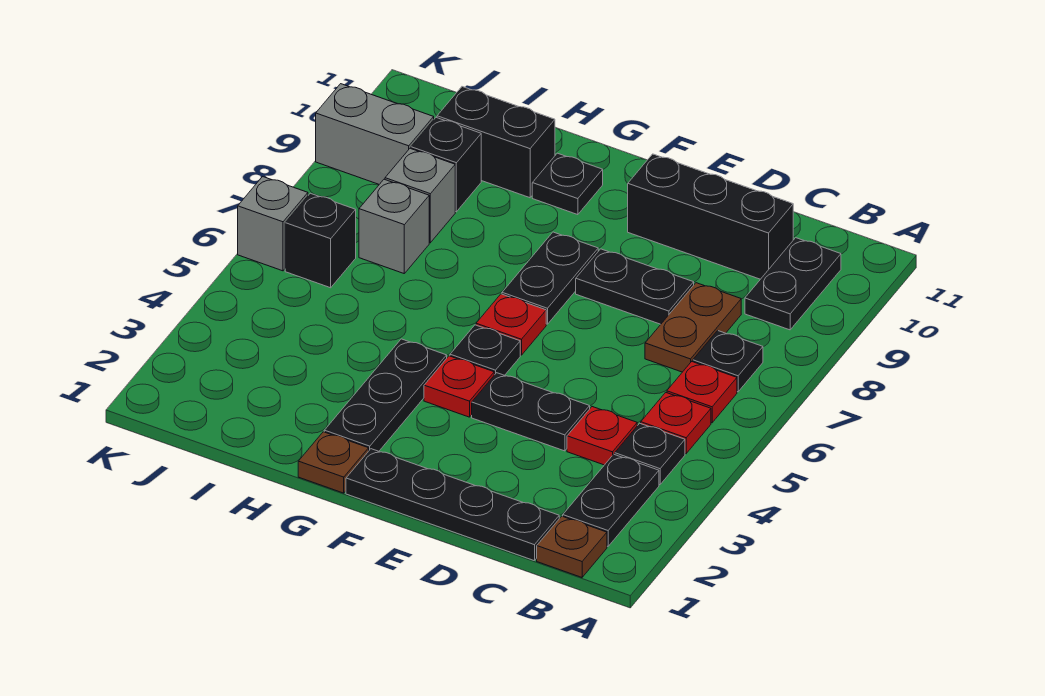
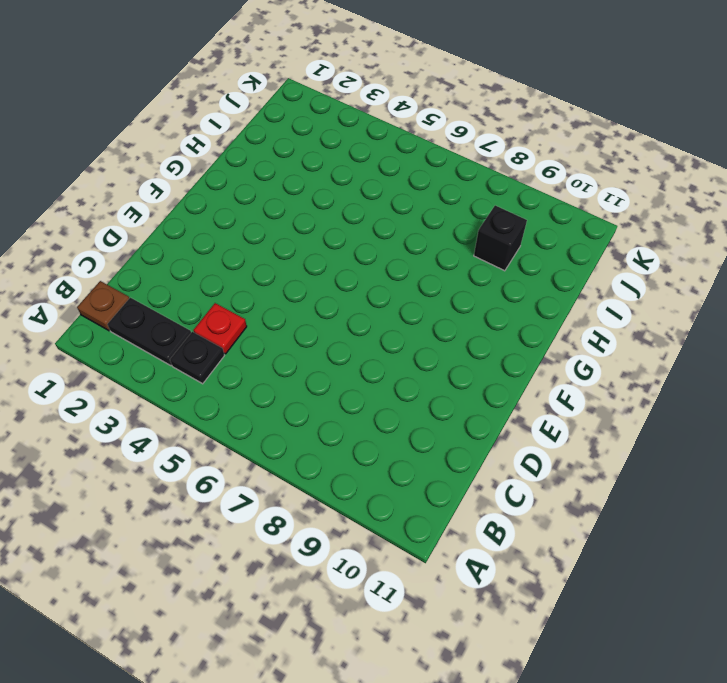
none -> red 1x1 plate [641,392,711,454]
none -> red 1x1 plate [667,362,737,423]
none -> black 1x1 plate [693,331,763,392]

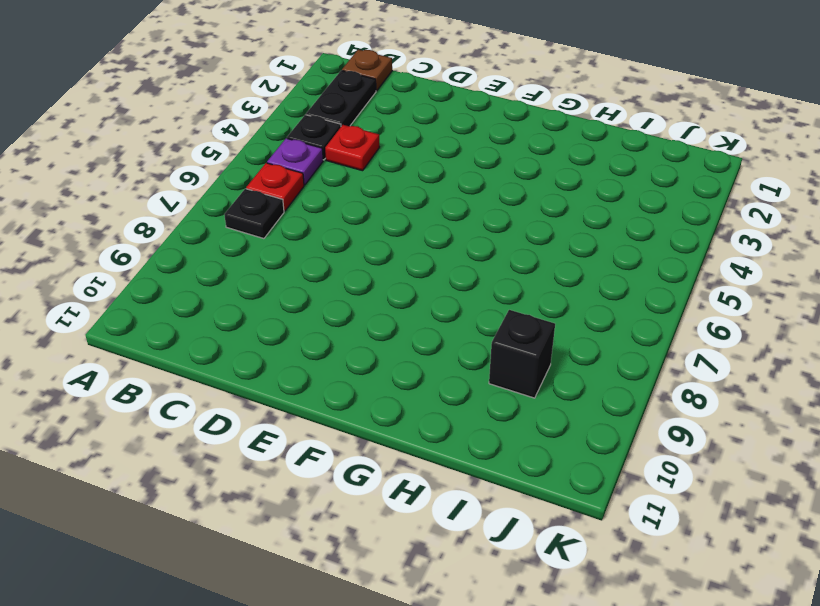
purple 1x1 plate [267,138,323,185] -> red 1x1 plate [641,392,711,454]
none -> black 1x2 plate [745,238,841,330]
none -> black 1x4 plate [346,449,559,561]
none -> brown 1x2 plate [645,283,741,372]

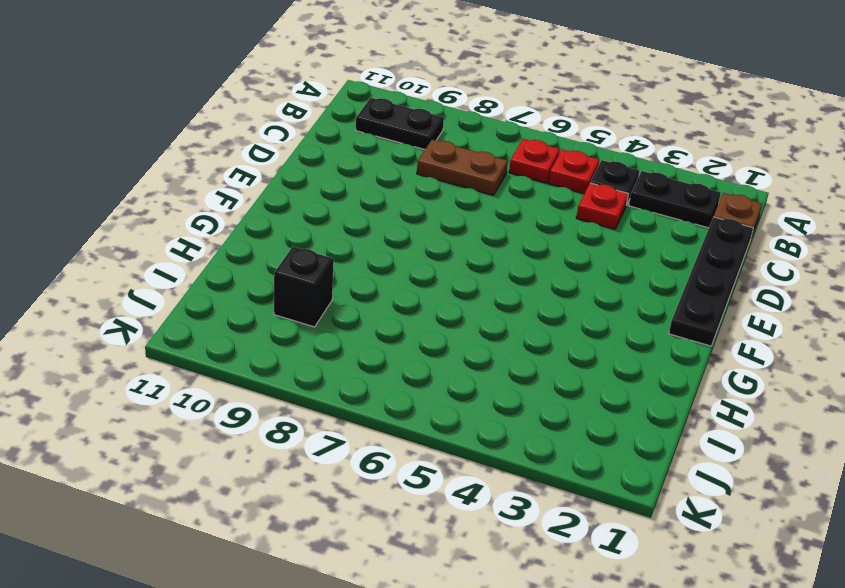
none -> black 1x1 plate [693,331,763,392]
none -> black 1x3 brick [628,154,793,279]
none -> black 1x2 plate [472,373,590,451]

